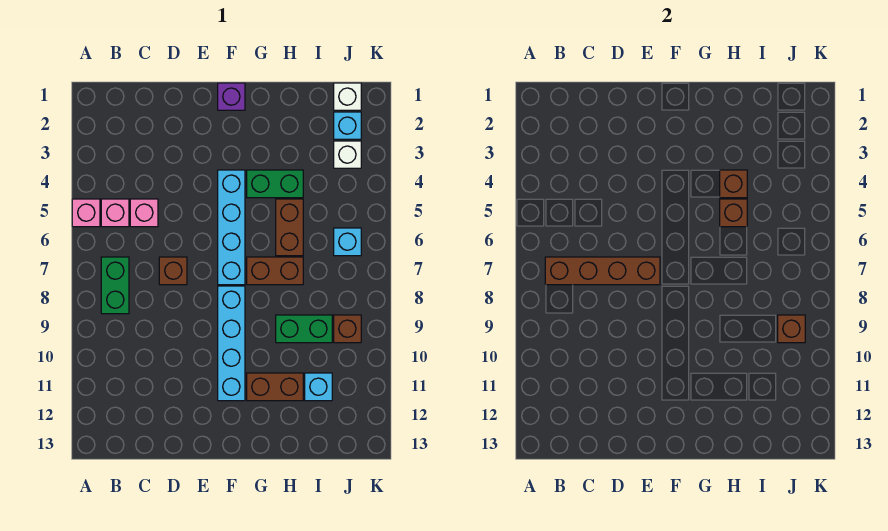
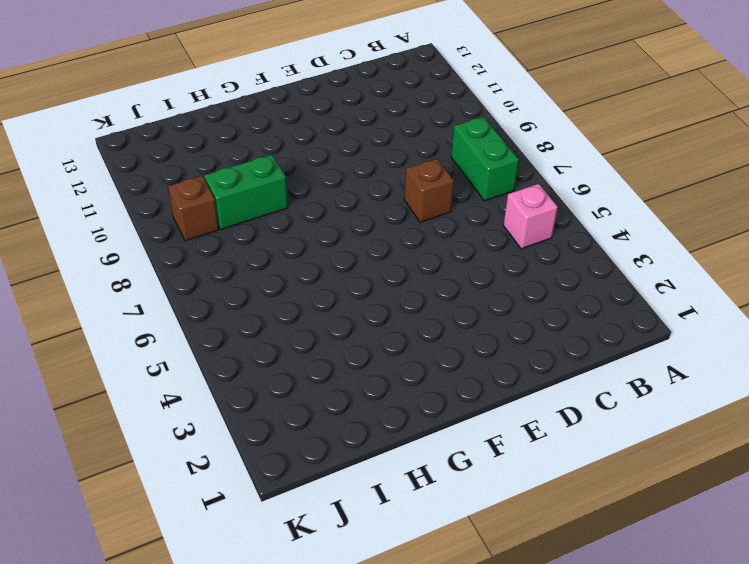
none -> pink 1x1 brick [72,199,100,227]
none -> pink 1x1 brick [130,199,158,227]
none -> purple 1x1 brick [218,83,245,110]

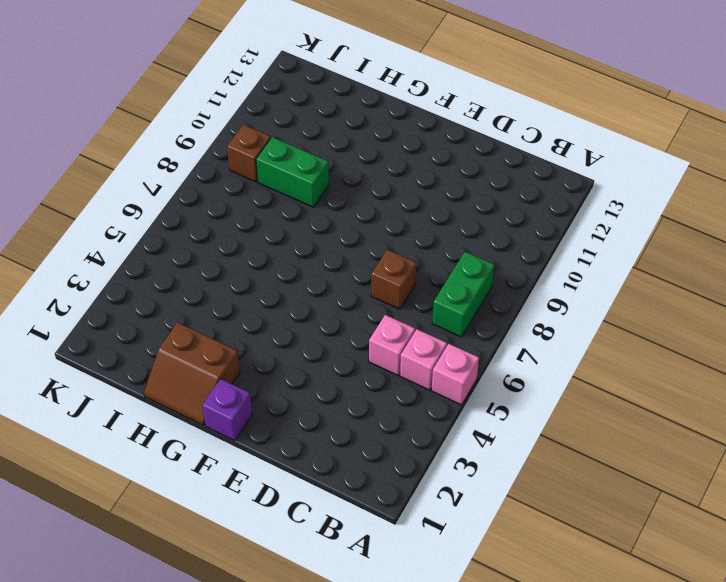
brown 2x2 slope [144,323,240,425] -> none
none -> cyan 1x4 brick [218,170,245,285]
none -> cyan 1x4 brick [218,286,245,401]
none -> green 1x2 brick [247,170,303,198]

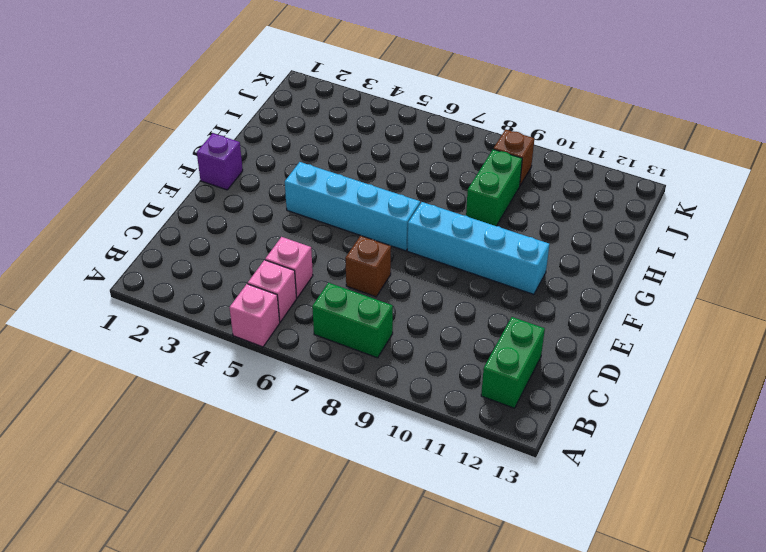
green 1x2 brick [481,317,545,408] -> green 1x2 brick moved to [247,170,303,198]
none -> brown 1x2 brick [247,257,303,285]
none -> brown 1x2 brick [247,373,303,401]
none -> brown 1x2 brick [276,199,303,256]

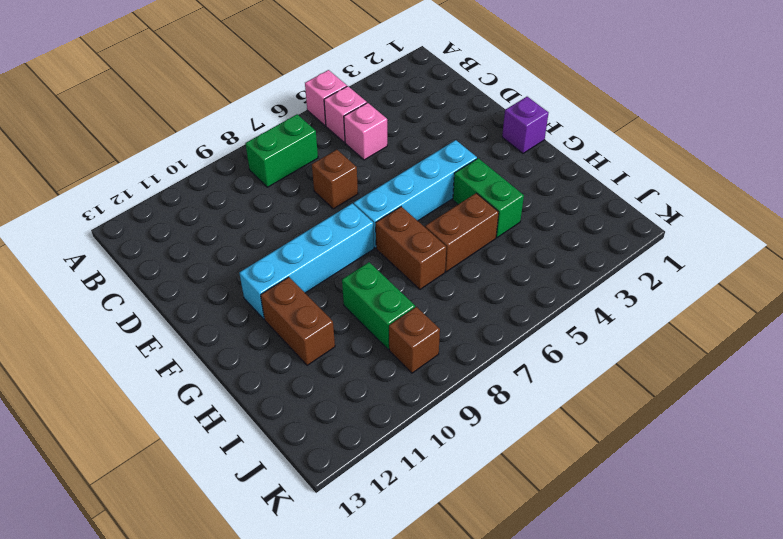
none -> cyan 1x1 brick [305,373,332,401]
none -> white 1x1 brick [334,83,361,110]
none -> cyan 1x1 brick [334,112,361,139]

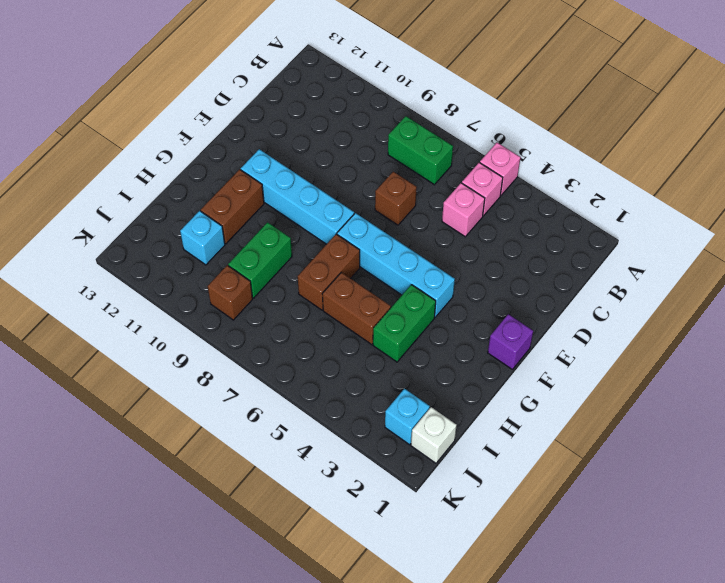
none -> white 1x1 brick [334,141,361,168]
none -> cyan 1x1 brick [334,228,361,256]
none -> brown 1x4 brick [545,257,660,285]

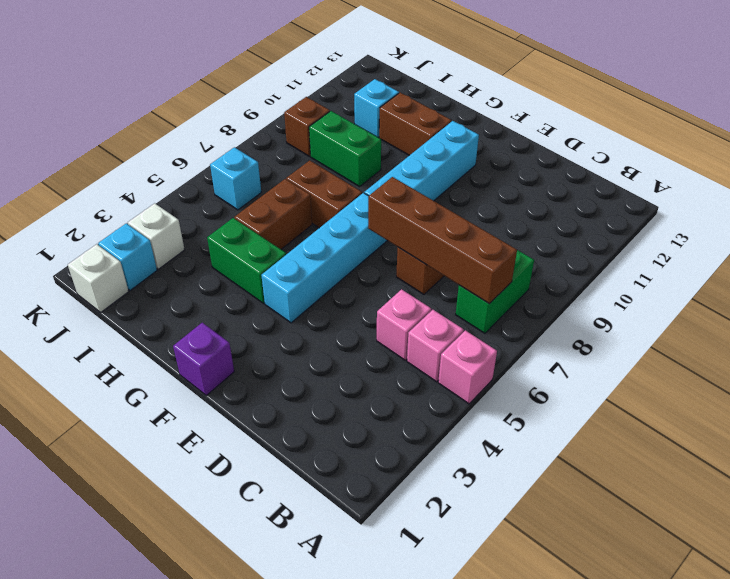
none -> brown 1x1 brick [720,170,747,198]
none -> brown 1x1 brick [720,199,747,227]
none -> brown 1x1 brick [778,315,805,343]

